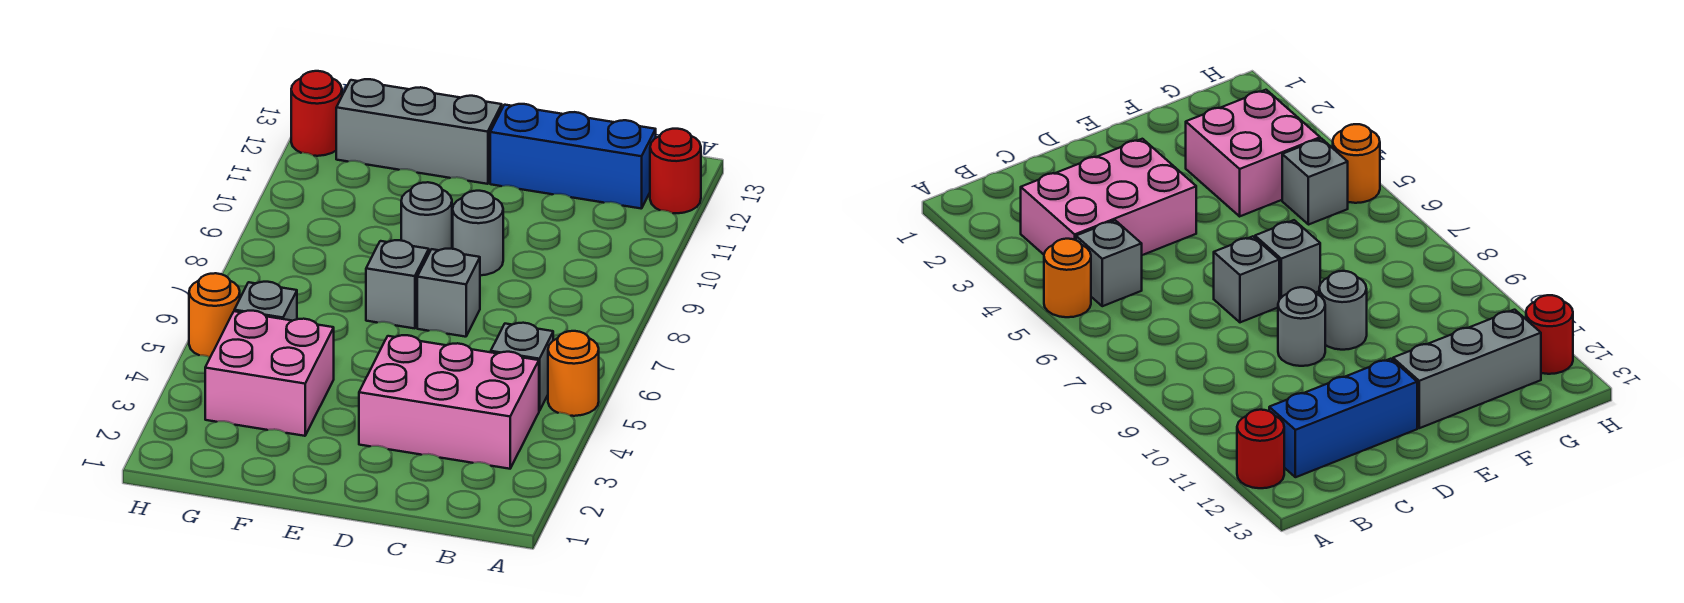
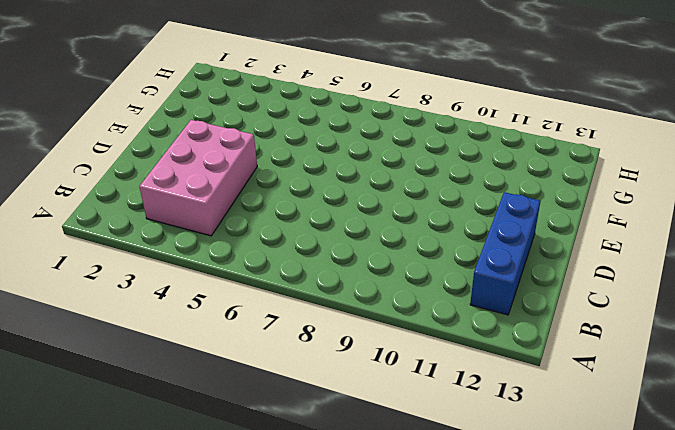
none -> orange 1x1 round brick [548,331,599,416]
none -> red 1x1 round brick [650,129,701,213]
none -> grey 1x1 brick [491,323,553,411]

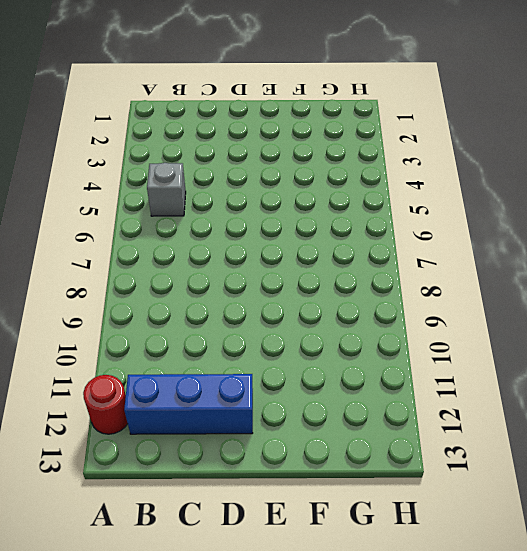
none -> orange 1x1 round brick [548,331,599,416]
none -> pink 2x3 brick [359,335,539,469]
none -> grey 1x1 brick [417,249,480,337]

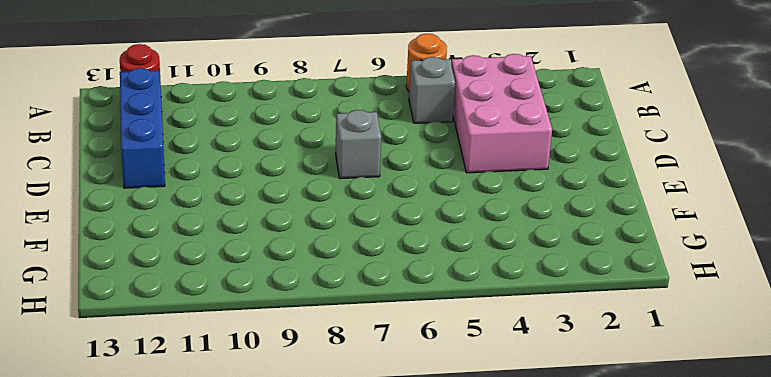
none -> grey 1x1 round brick [453,191,503,275]
none -> grey 1x1 brick [366,240,429,328]
none -> grey 1x1 round brick [401,182,452,253]

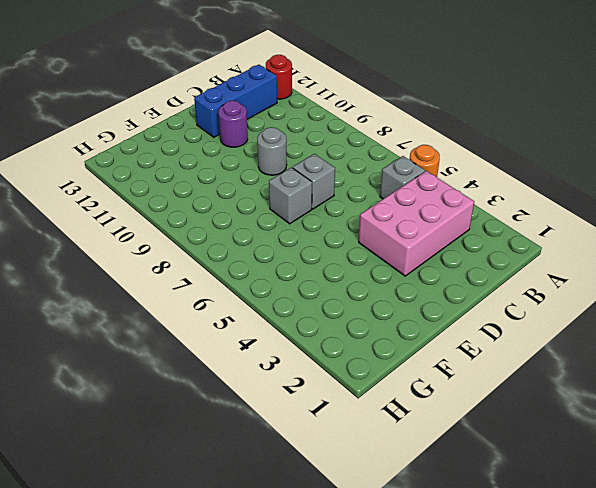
purple 1x1 round brick [218,101,248,147] -> none
none -> grey 1x1 round brick [401,182,452,253]
none -> grey 1x3 brick [336,79,502,184]
none -> pink 2x2 brick [205,311,334,436]

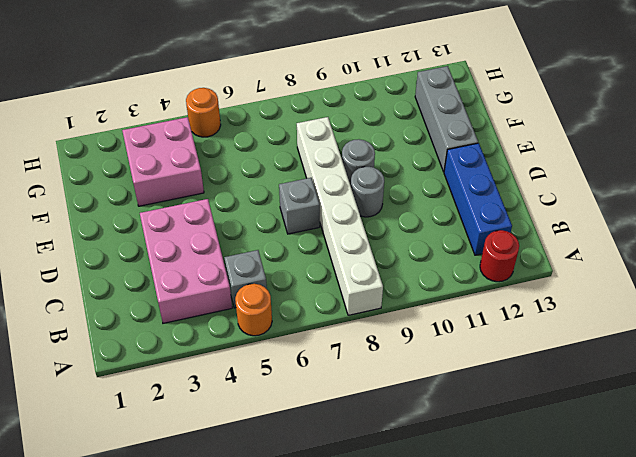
white 1x6 brick [297,117,383,315] -> none
none -> grey 1x1 brick [366,240,429,328]
none -> grey 1x1 brick [234,282,297,321]
none -> red 1x1 round brick [291,71,342,156]

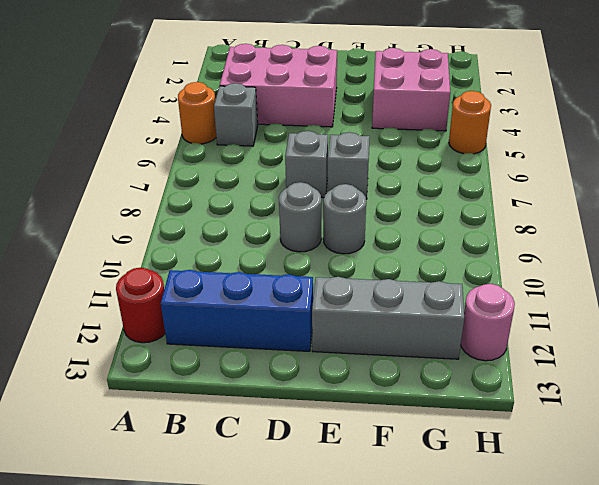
pink 1x1 round brick [461,284,515,361] -> red 1x1 round brick [291,71,342,156]
none -> grey 1x1 brick [234,282,297,321]

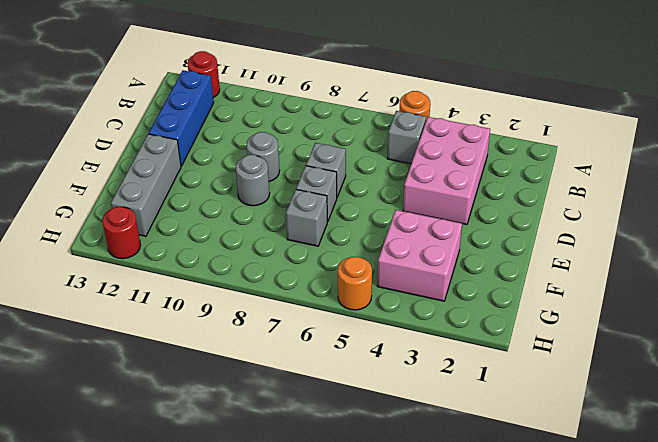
grey 1x1 brick [286,189,327,246] -> grey 1x1 brick moved to [234,282,297,321]

